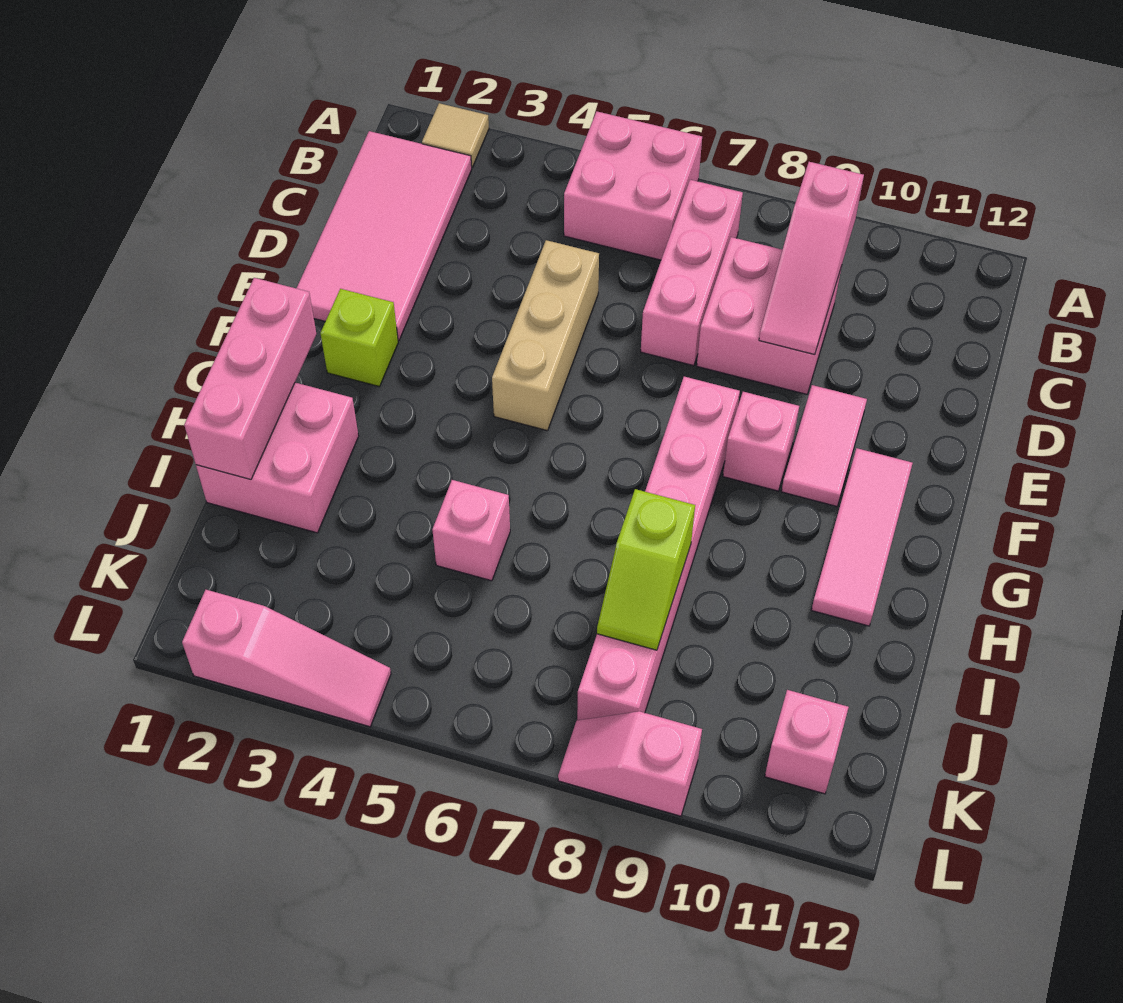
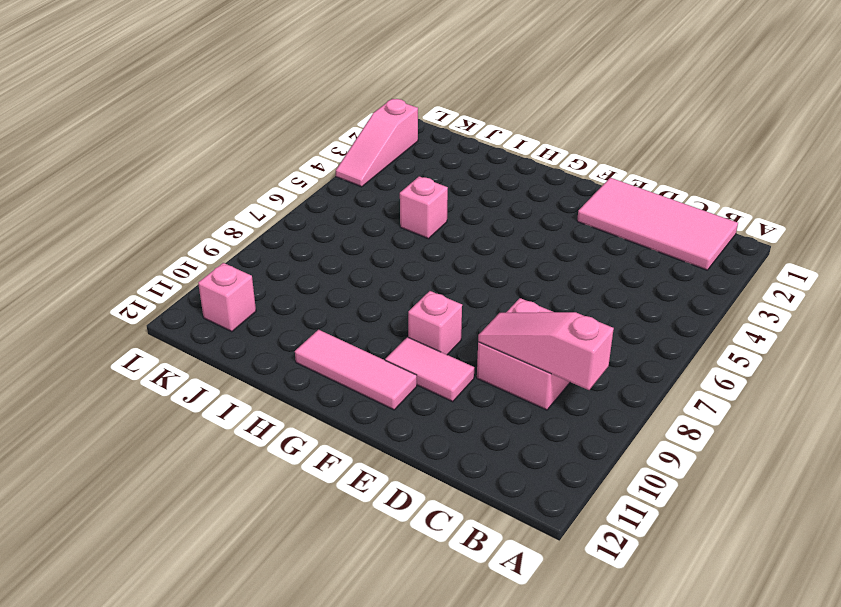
none -> tan 1x1 tile [422,103,489,167]
none -> pink 2x2 brick [564,111,702,260]
none -> pink 1x3 brick [641,180,743,366]

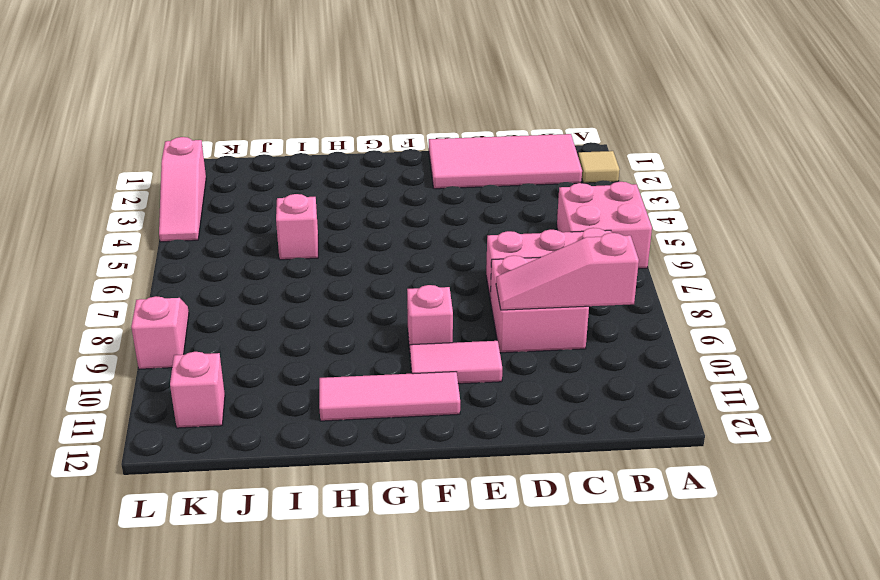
none -> tan 1x3 brick [492,240,599,431]
none -> lime 1x1 brick [320,289,398,387]
none -> pink 1x6 brick [577,377,740,720]

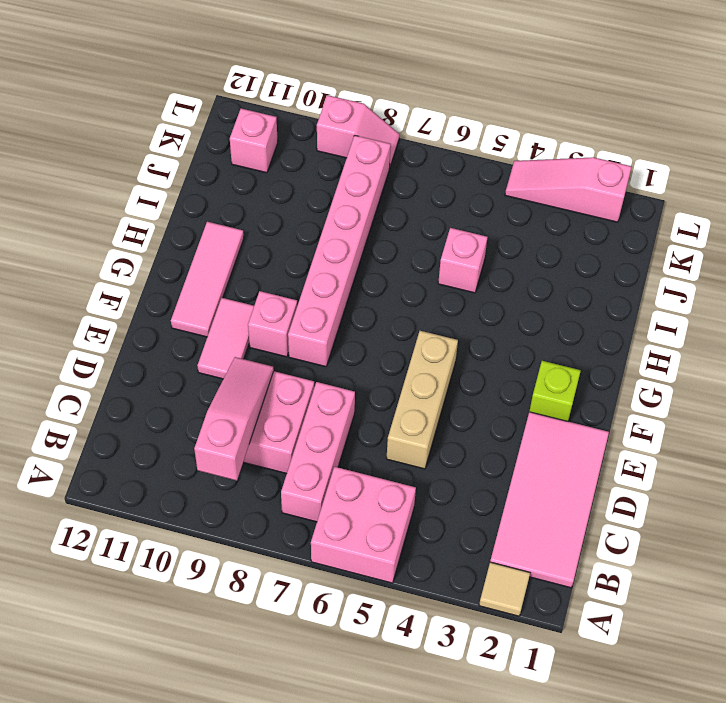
none -> pink 2x2 brick [196,383,359,533]
none -> pink 1x3 brick [184,278,316,479]
none -> lime 1x2 slope [597,489,695,650]

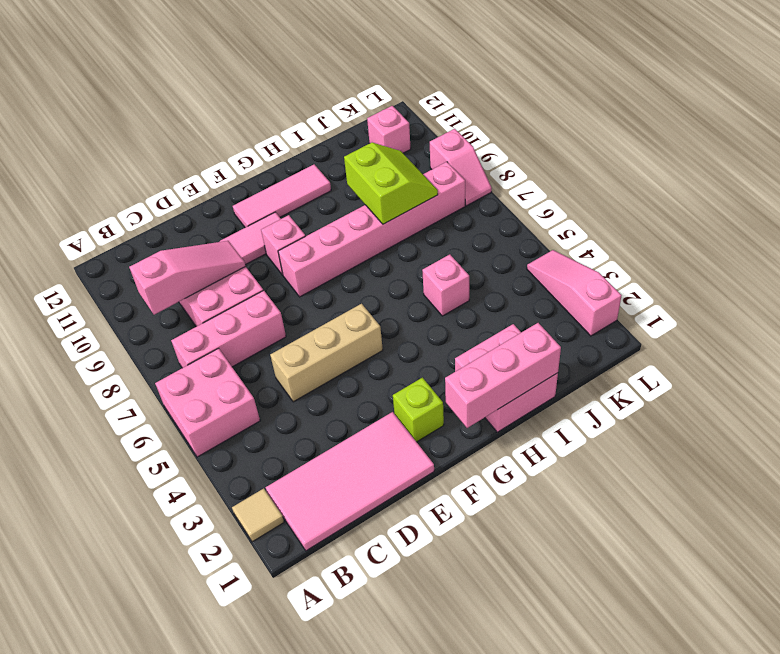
lime 2x2 slope [344,143,438,224] -> lime 1x2 slope [597,489,695,650]

